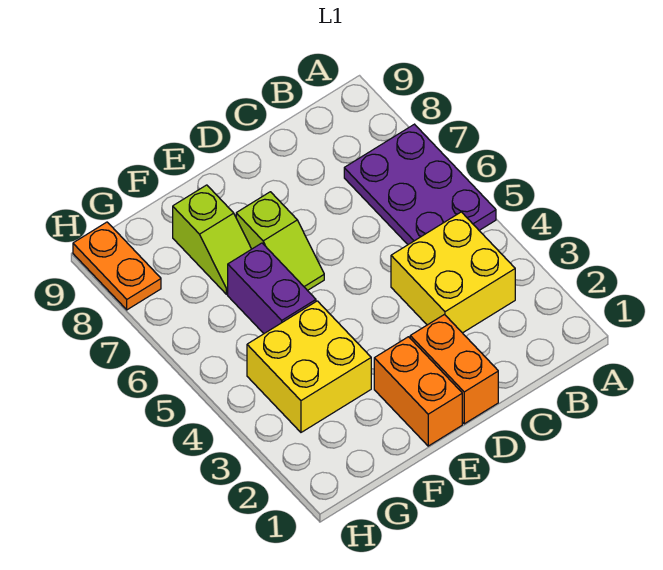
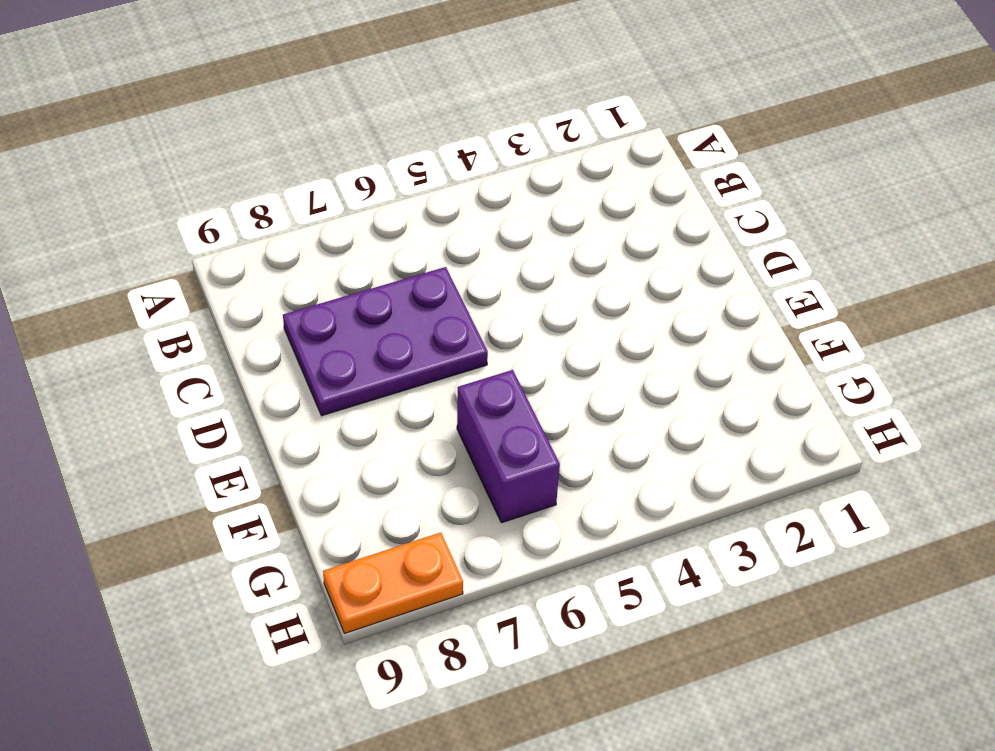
purple 2x3 plate [283,267,488,416] -> purple 2x3 plate moved to [344,124,496,244]
purple 1x2 brick [457,370,560,523] -> purple 1x2 brick turned to [228,243,316,333]
none -> yellow 2x2 brick [391,212,515,333]
none -> orange 1x2 brick [410,315,498,424]

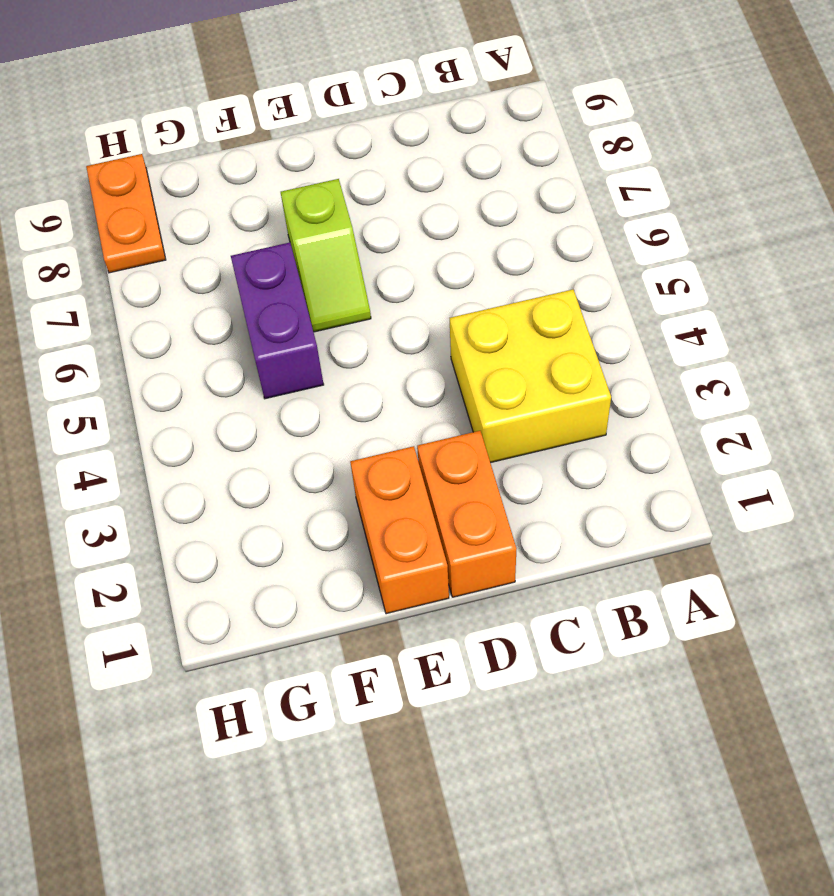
none -> purple 2x3 plate [344,124,496,244]
none -> yellow 2x2 brick [247,301,371,432]

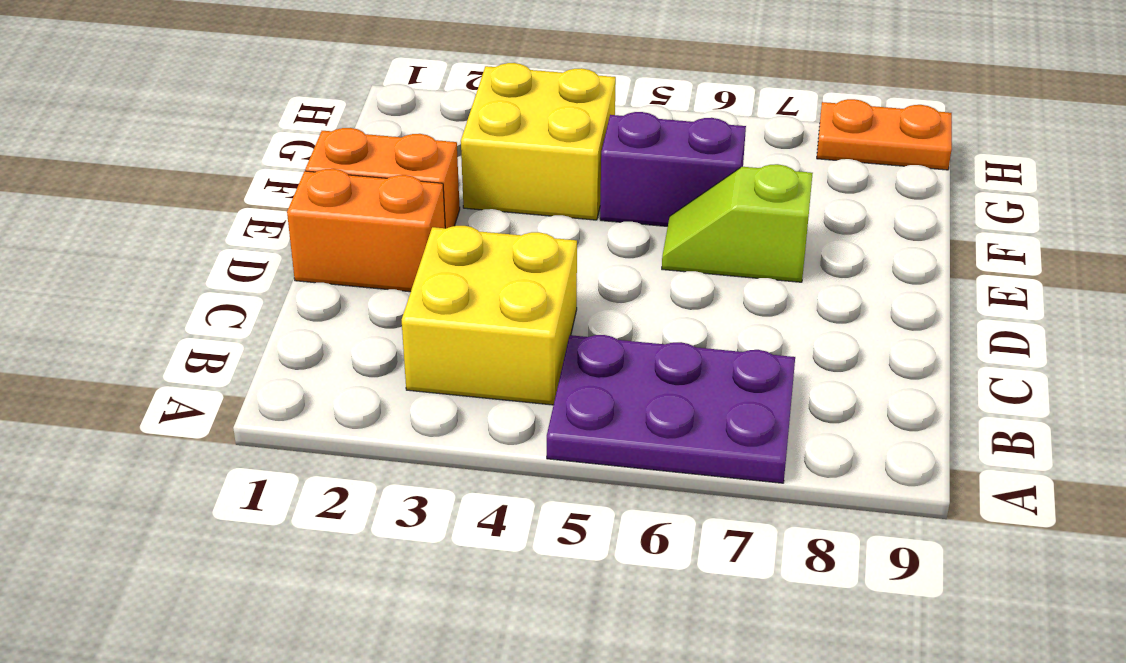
none -> lime 1x2 slope [173,185,251,294]

